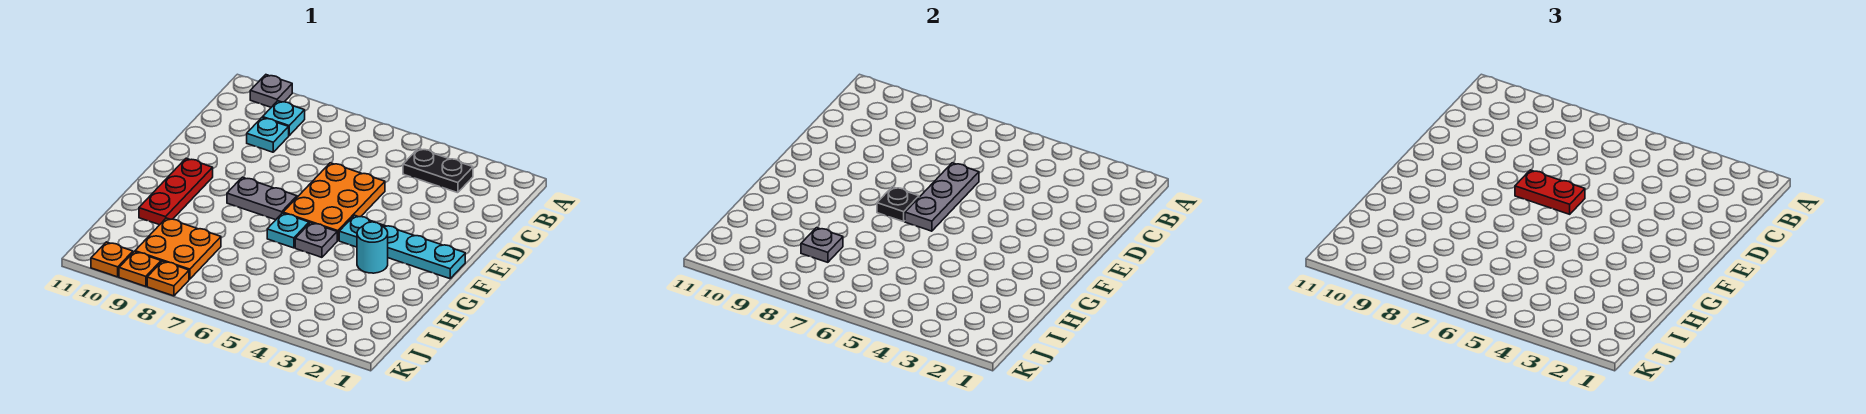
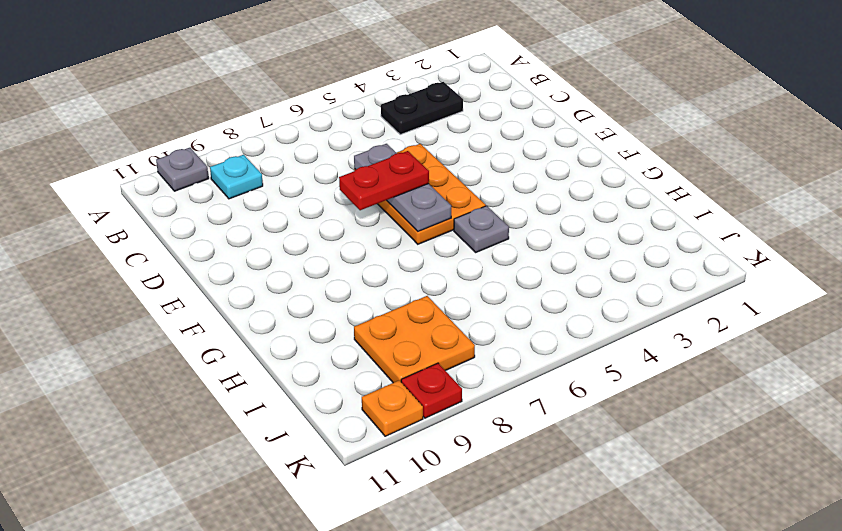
red 1x1 plate [401,363,462,418] -> orange 1x1 plate [119,252,161,286]
none -> cyan 1x1 plate [247,117,289,152]
none -> cyan 1x4 plate [339,215,465,279]
none -> grey 1x2 plate [227,177,297,220]

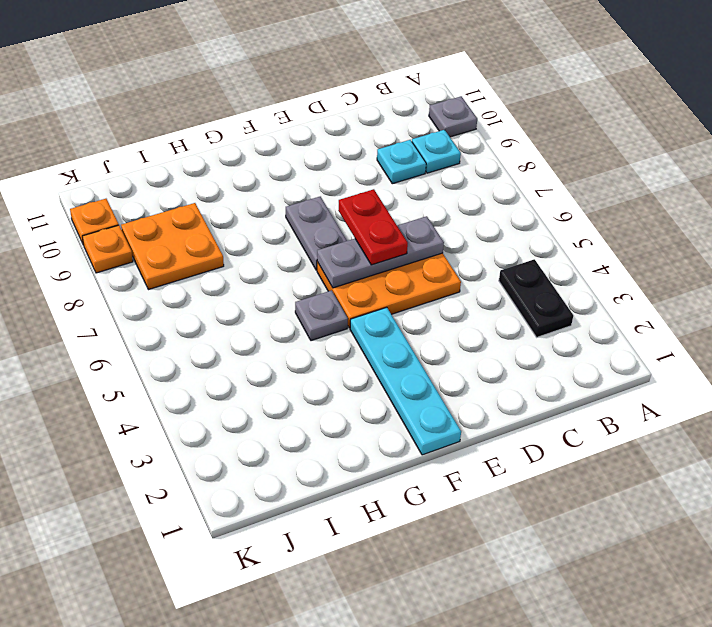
none -> red 1x3 plate [139,158,213,225]
none -> cyan 1x1 round brick [357,222,388,273]
none -> cyan 1x1 plate [267,213,309,248]

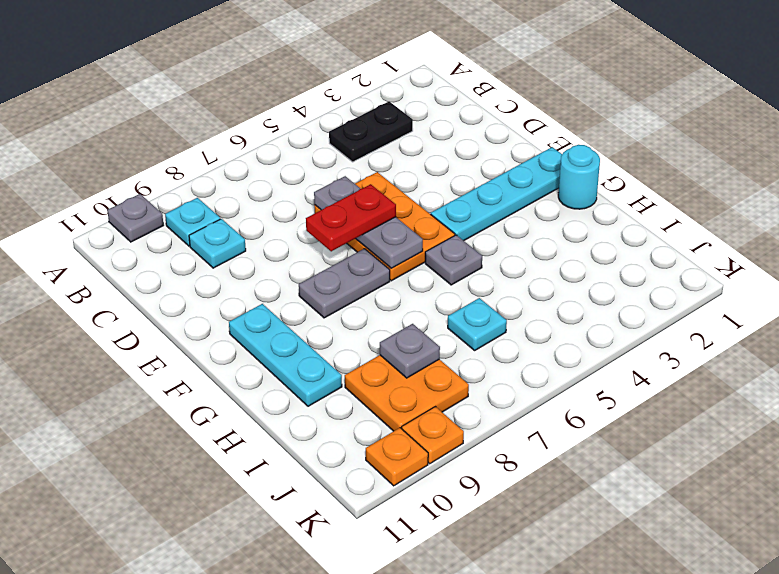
cyan 1x3 plate [229,304,342,406] -> red 1x3 plate [139,158,213,225]
cyan 1x1 round brick [558,145,600,209] -> cyan 1x1 round brick moved to [357,222,388,273]
cyan 1x1 plate [448,298,507,350] -> cyan 1x1 plate moved to [267,213,309,248]
none -> orange 1x1 plate [147,261,189,296]
none -> black 1x1 plate [877,187,919,222]

